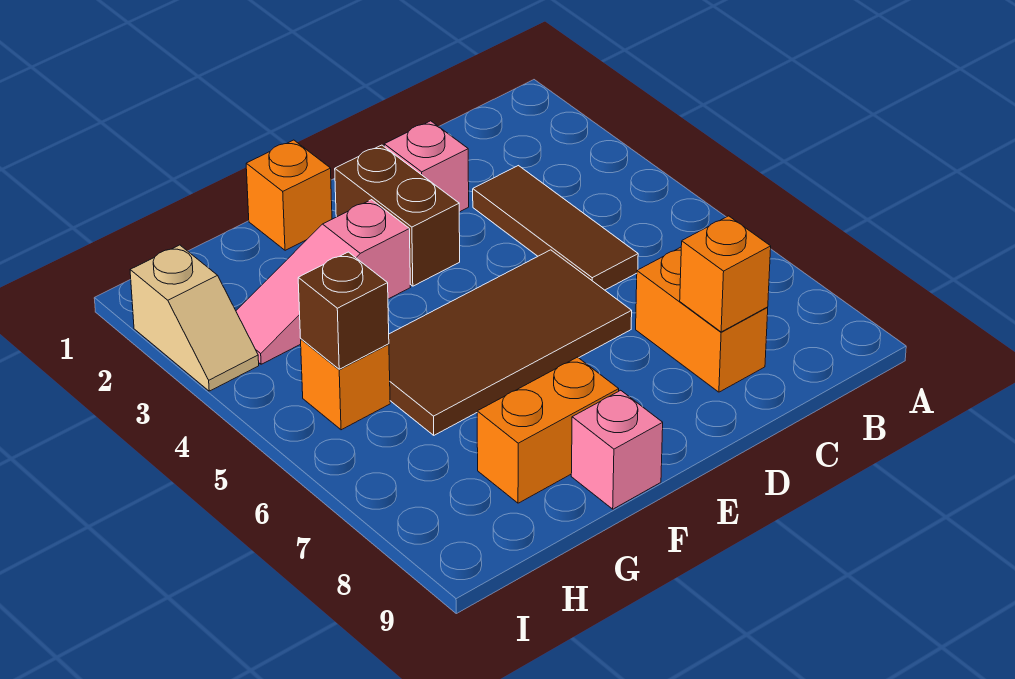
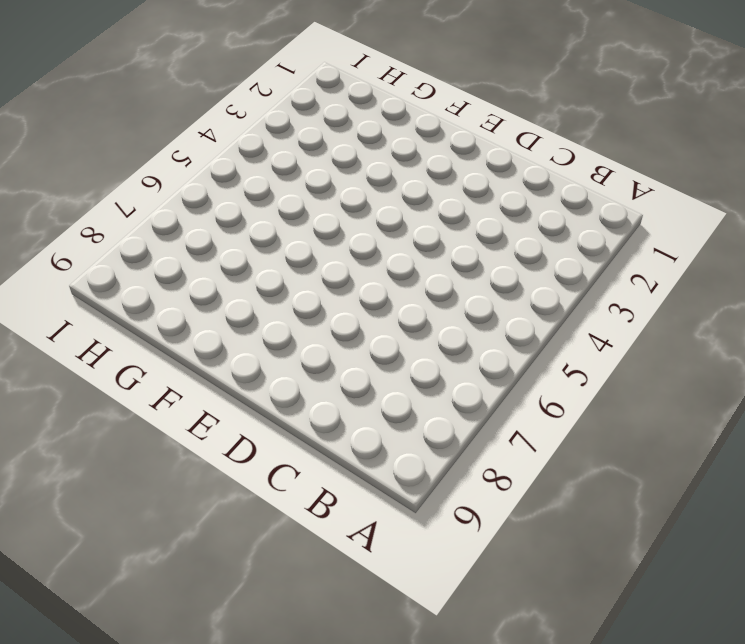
none -> brown 1x3 tile [473,166,638,290]
none -> orange 1x2 brick [636,247,768,392]
none -> pink 1x1 brick [384,121,469,212]

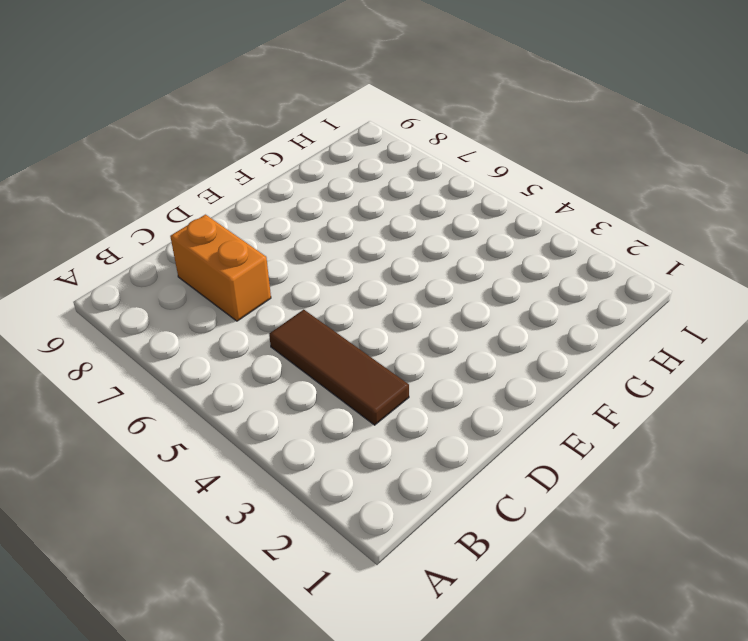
none -> pink 1x1 brick [384,121,469,212]
none -> brown 2x4 tile [389,250,632,435]
none -> brown 1x2 brick [335,145,460,286]

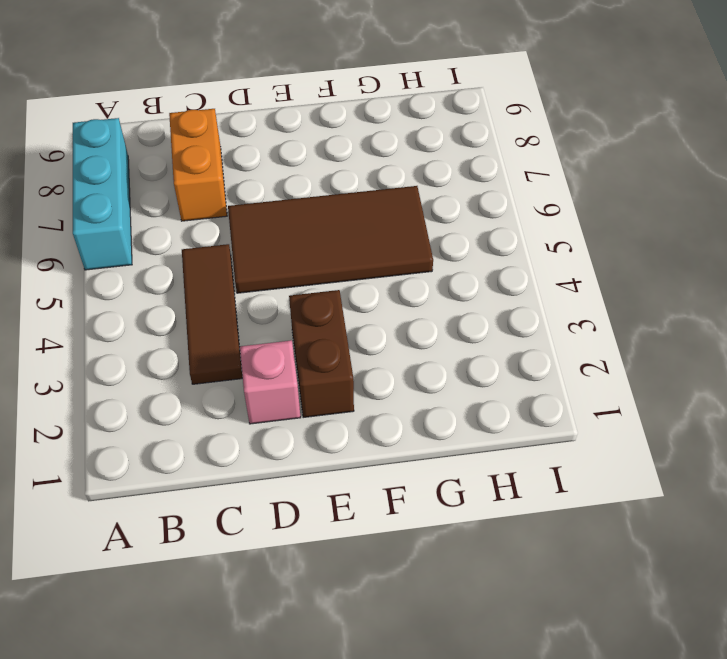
cyan 1x3 brick [73,118,132,270] -> none
none -> orange 1x1 brick [246,140,332,250]
none -> pink 1x3 slope [236,200,410,364]
none -> orange 1x2 brick [477,357,619,503]

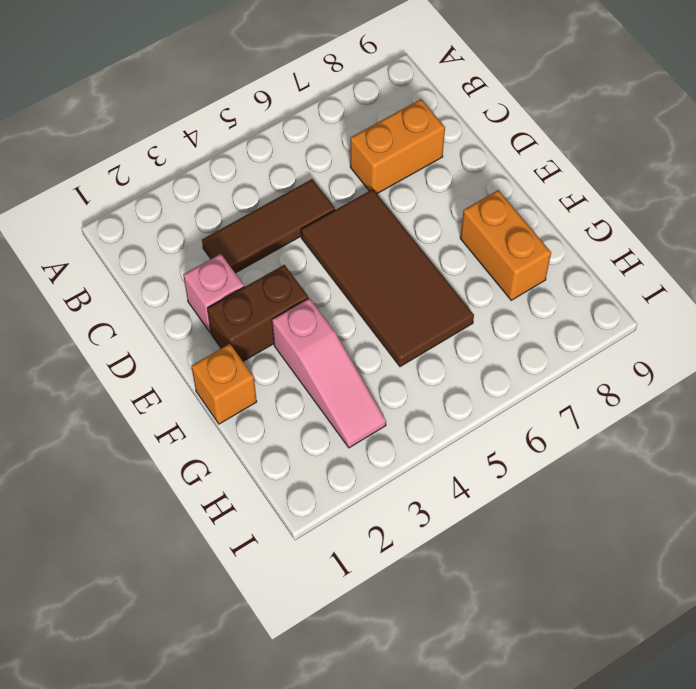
none -> pink 1x1 brick [571,390,663,509]
none -> orange 1x1 brick [301,339,390,430]
none -> tan 1x2 slope [130,245,259,391]

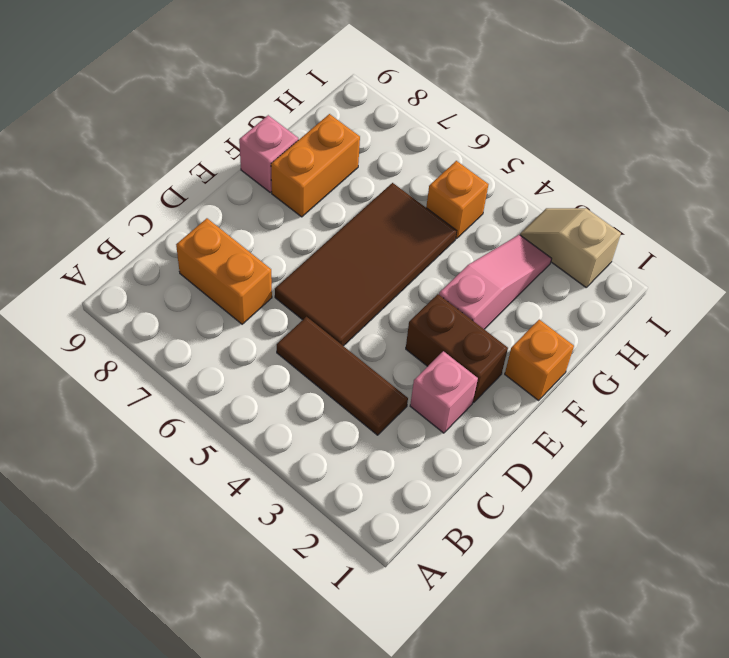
none -> orange 1x1 brick [680,216,771,332]
none -> brown 1x1 brick [298,252,389,369]

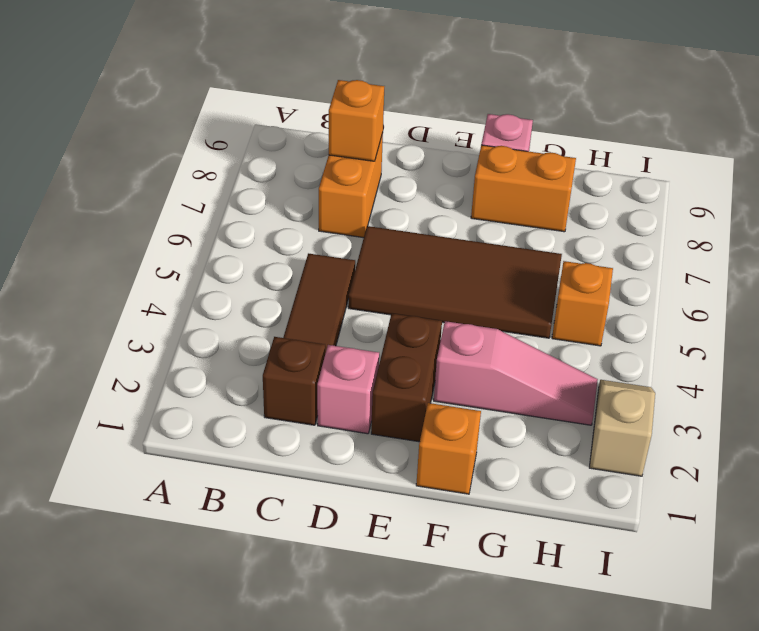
brown 1x1 brick [263,337,325,425] -> brown 1x1 brick moved to [298,252,389,369]

